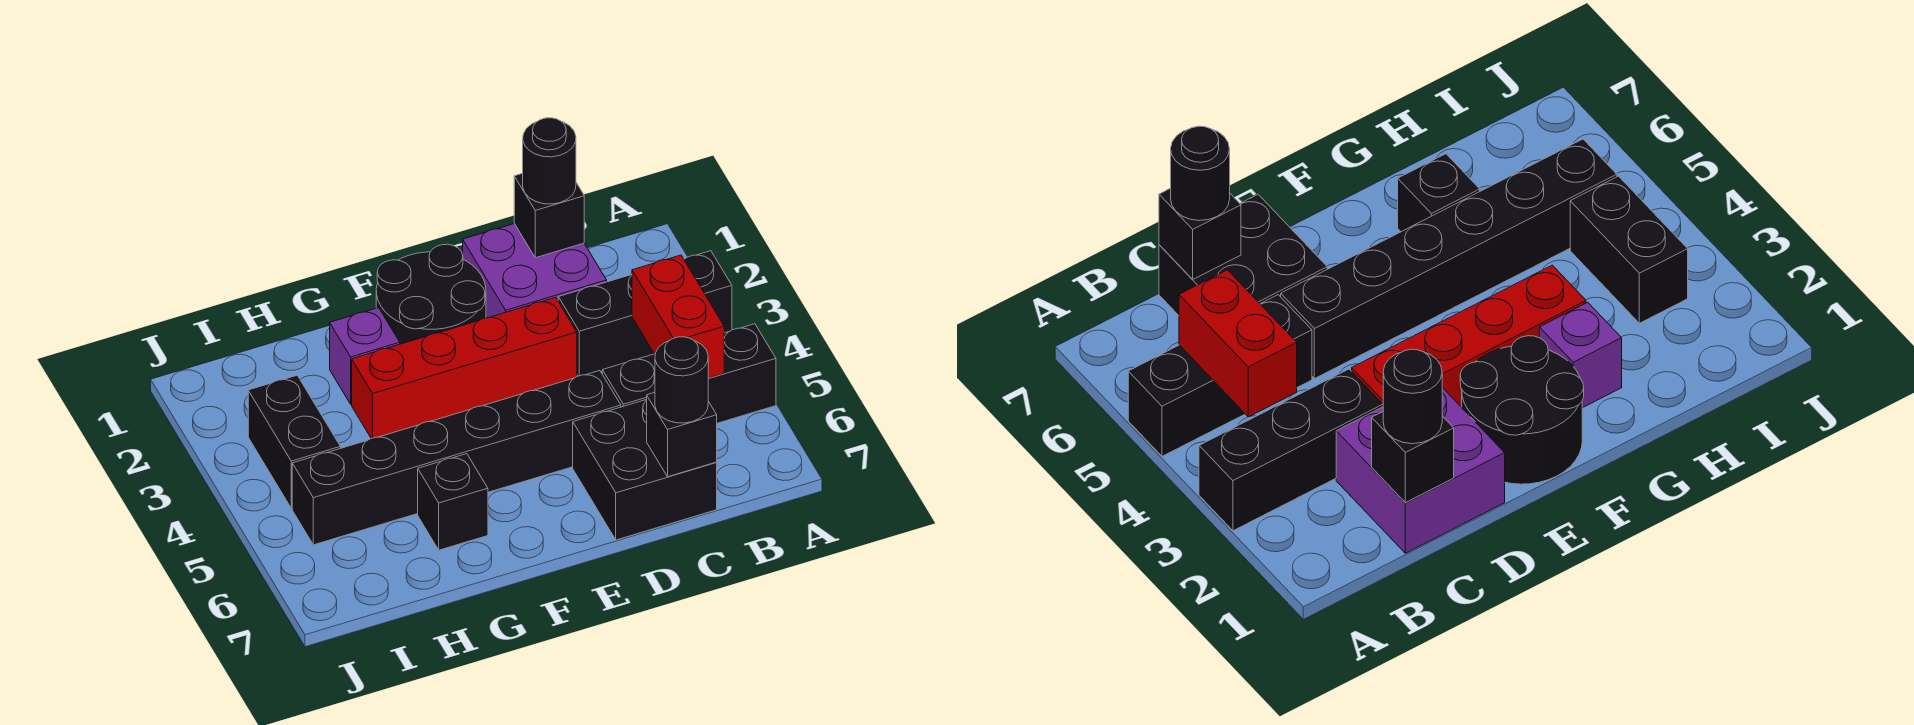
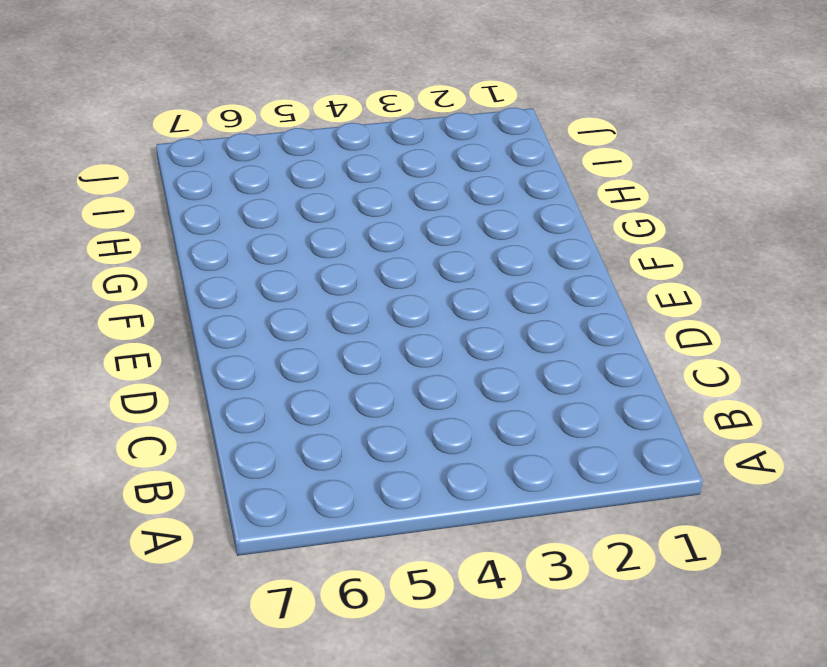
none -> black 1x3 brick [558,251,732,376]
none -> black 1x3 brick [602,324,776,423]
none -> purple 2x2 brick [463,224,607,318]

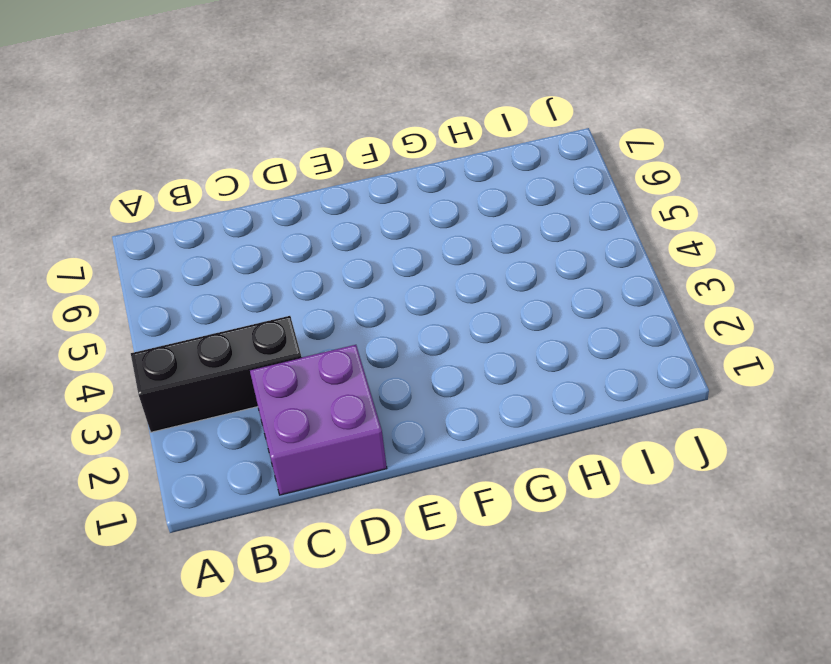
none -> black 1x3 brick [602,324,776,423]
none -> black 2x2 brick [573,399,717,540]
none -> red 1x4 brick [352,297,577,439]

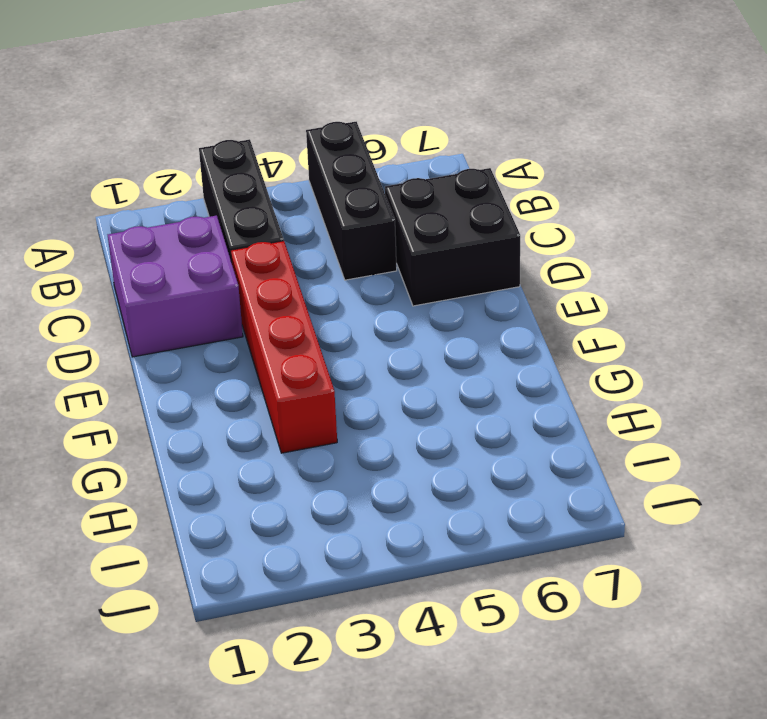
none -> black 1x6 brick [292,371,621,545]
none -> black 2x2 round brick [376,244,486,344]
none -> purple 1x1 brick [330,308,400,404]

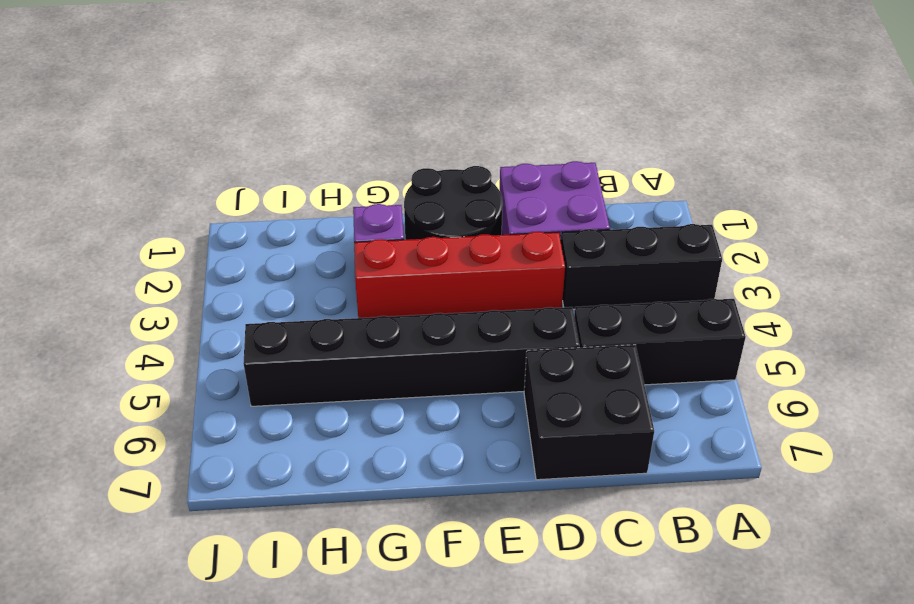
none -> black 1x1 brick [418,454,488,550]
none -> black 1x2 brick [248,375,340,508]
none -> red 1x2 brick [632,255,724,378]

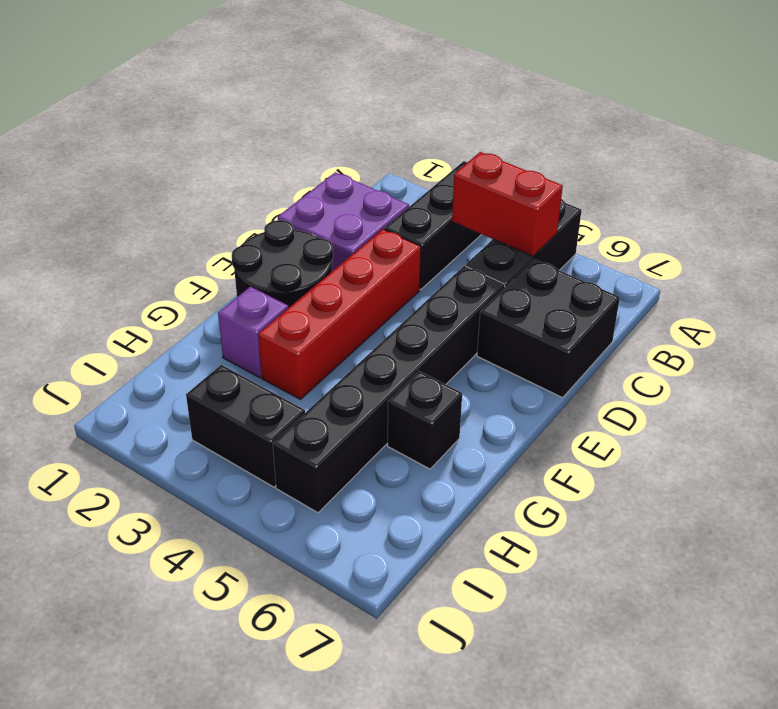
none -> black 1x1 brick [514,173,584,258]
none -> black 1x1 brick [647,392,717,477]
none -> black 1x1 round brick [523,118,576,204]

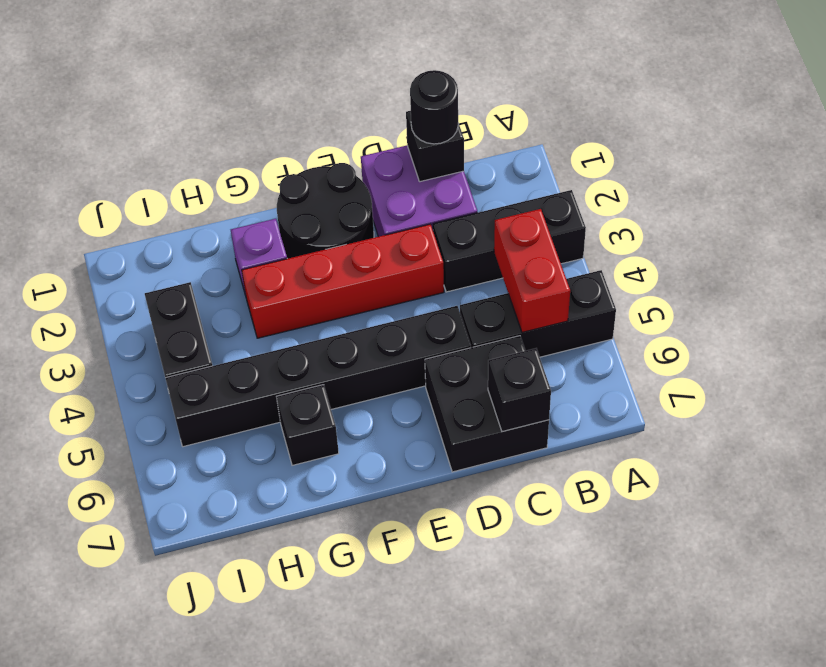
none -> black 1x1 round brick [655,337,709,423]

